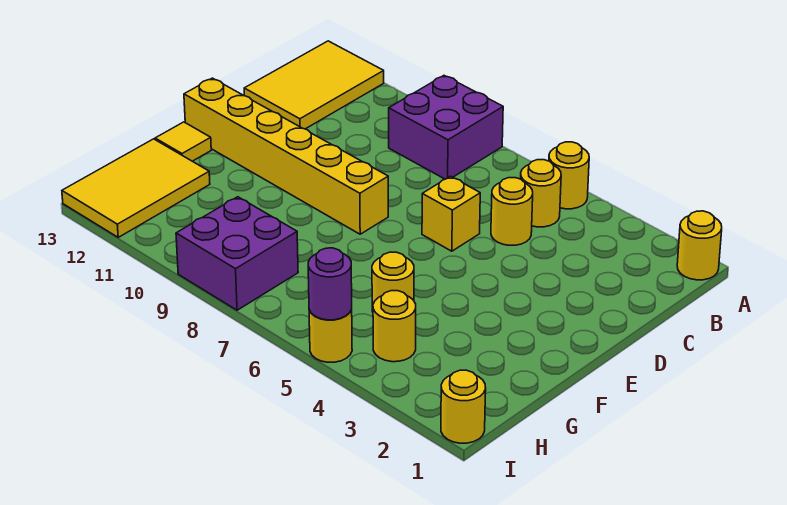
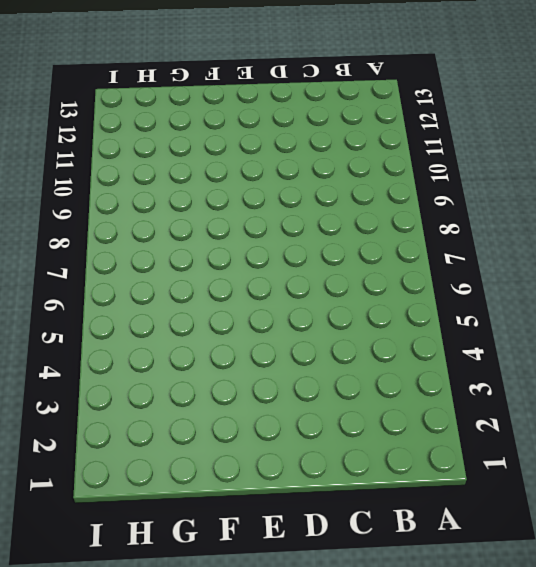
none -> yellow 1x1 round brick [677,211,722,280]
none -> yellow 1x1 round brick [549,142,589,209]
none -> purple 2x2 brick [389,76,503,179]

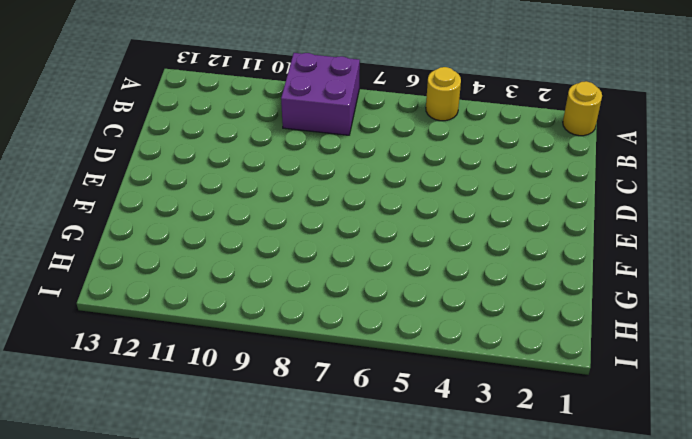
none -> yellow 2x3 tile [244,41,384,129]
none -> yellow 1x1 round brick [521,160,561,227]
none -> yellow 1x1 round brick [491,178,533,245]

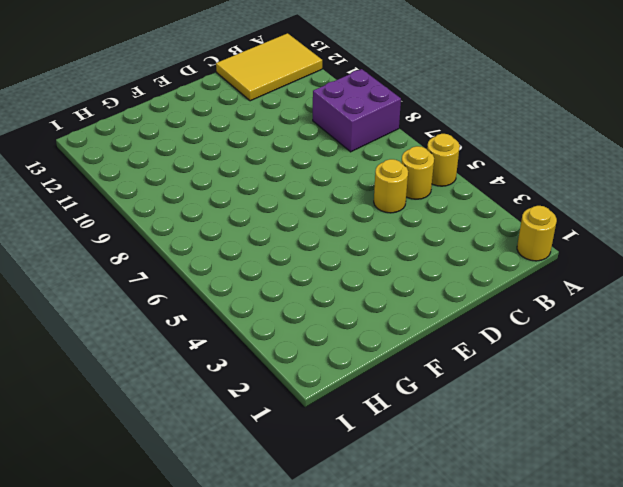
none -> yellow 1x1 brick [422,176,480,251]
none -> yellow 1x6 brick [184,78,388,234]
none -> yellow 1x1 tile [155,122,211,161]

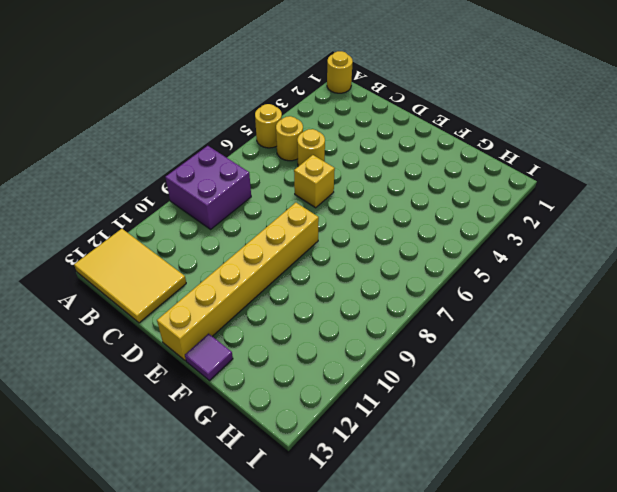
purple 1x1 tile [185,334,233,381] -> yellow 1x1 tile [155,122,211,161]
none -> yellow 1x1 round brick [372,252,414,312]
none -> yellow 2x3 tile [62,139,210,237]
none -> yellow 1x1 round brick [373,291,416,362]

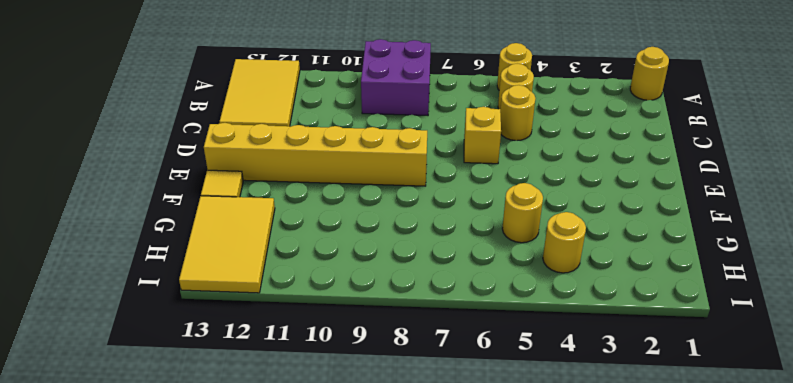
none -> purple 2x2 brick [176,197,298,310]
none -> yellow 1x1 round brick [441,370,486,443]
none -> yellow 1x1 round brick [309,310,352,362]

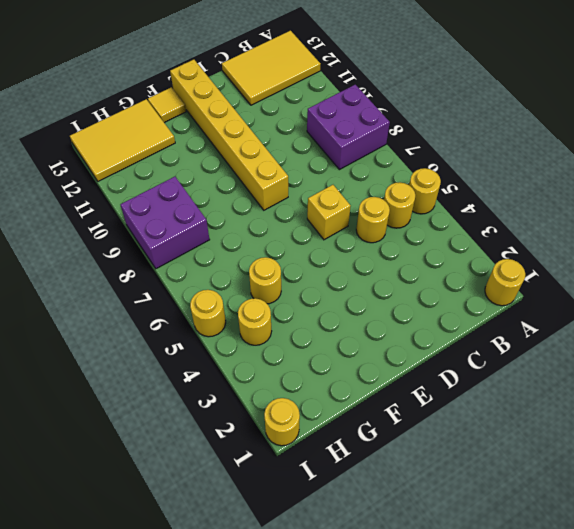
none -> purple 1x1 round brick [308,248,352,320]

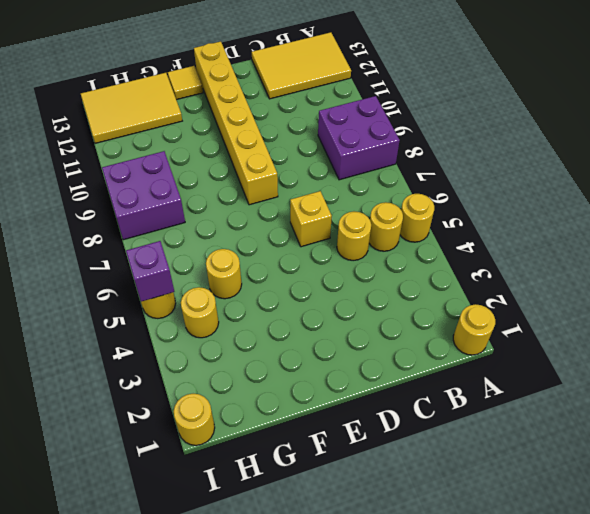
purple 1x1 brick [126,241,174,302] -> purple 1x1 round brick [308,248,352,320]

